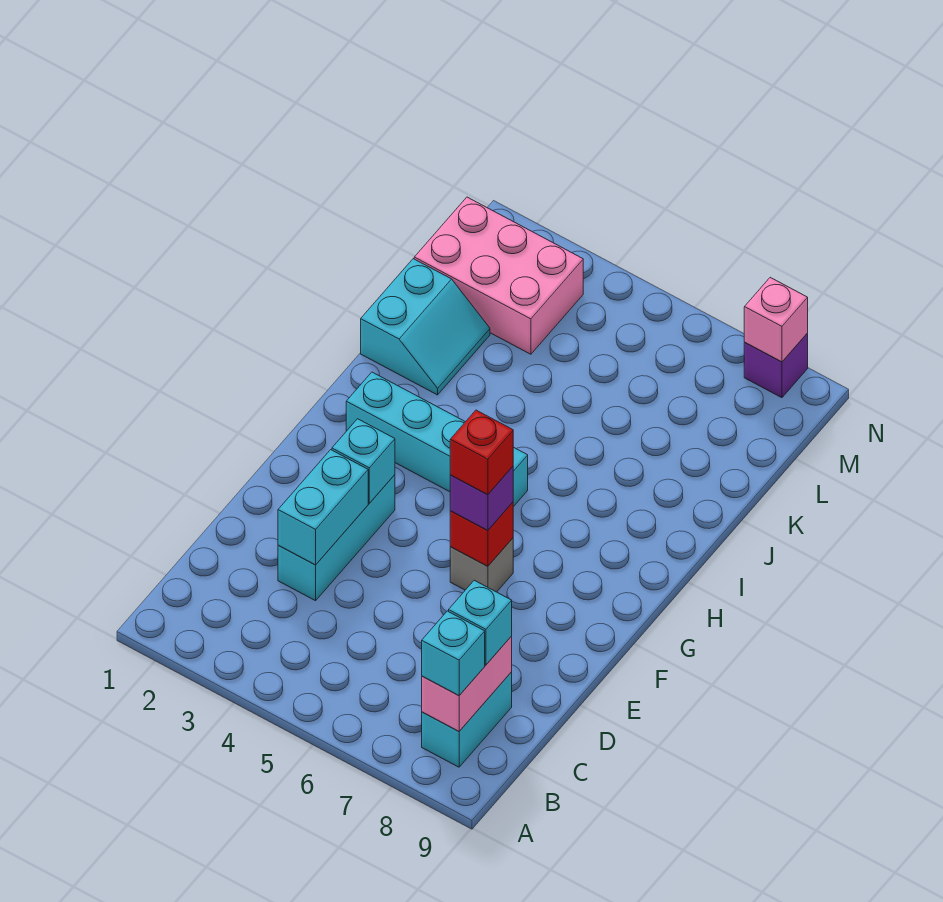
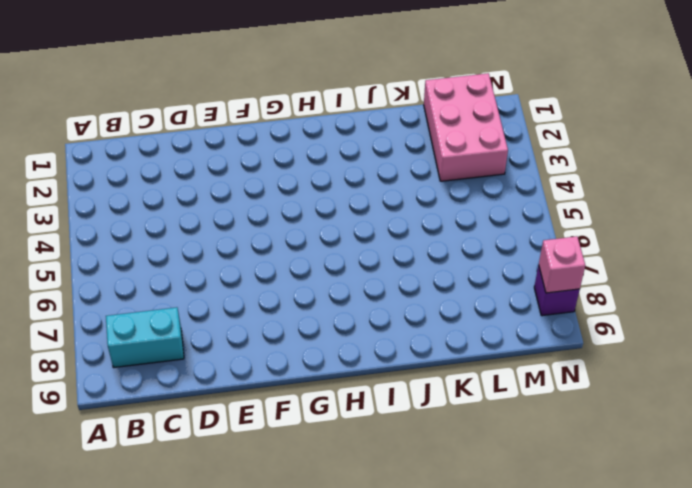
none -> cyan 1x3 brick [278,475,395,601]
none -> grey 1x1 brick [450,538,513,592]
none -> cyan 1x4 brick [346,372,528,507]

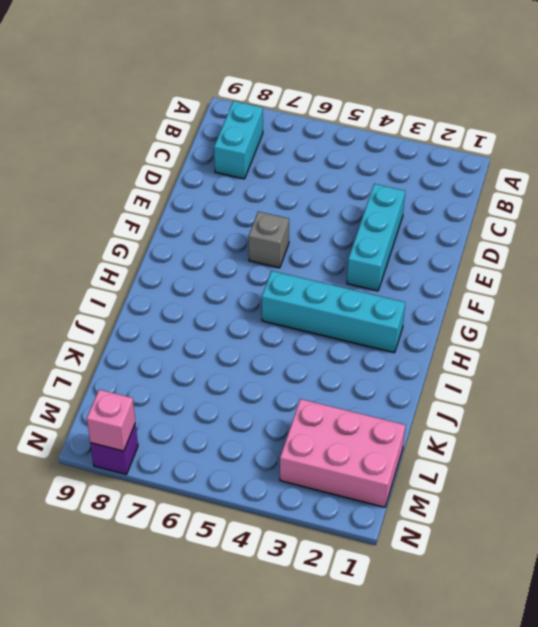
none -> cyan 2x2 slope [361,259,490,395]
none -> pink 1x2 brick [422,636,512,731]
none -> cyan 1x2 brick [278,450,368,565]

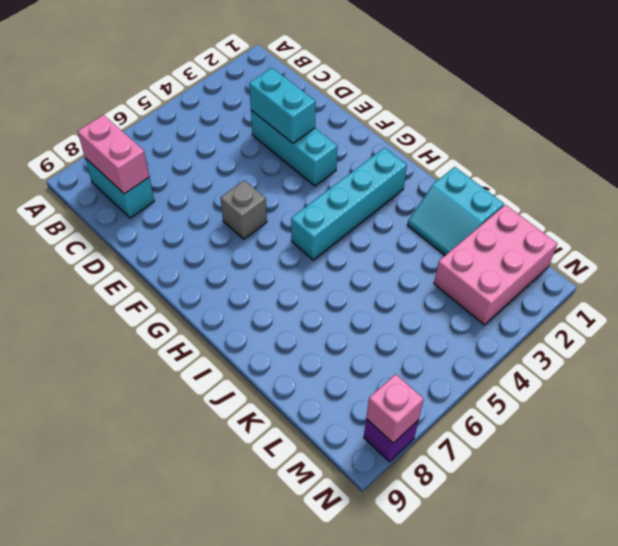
none -> cyan 1x1 brick [332,419,395,503]
none -> red 1x1 brick [450,502,513,566]
none -> cyan 1x1 brick [422,611,485,696]

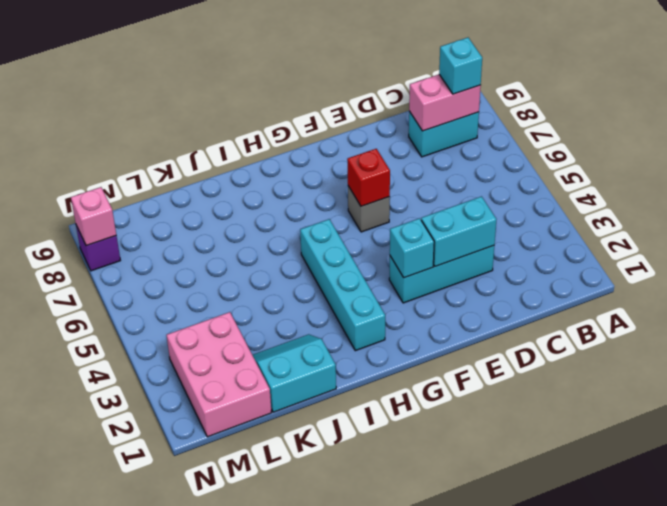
none -> cyan 1x1 brick [449,580,512,665]
none -> purple 1x1 brick [450,467,513,531]
none -> red 1x1 brick [450,410,513,495]

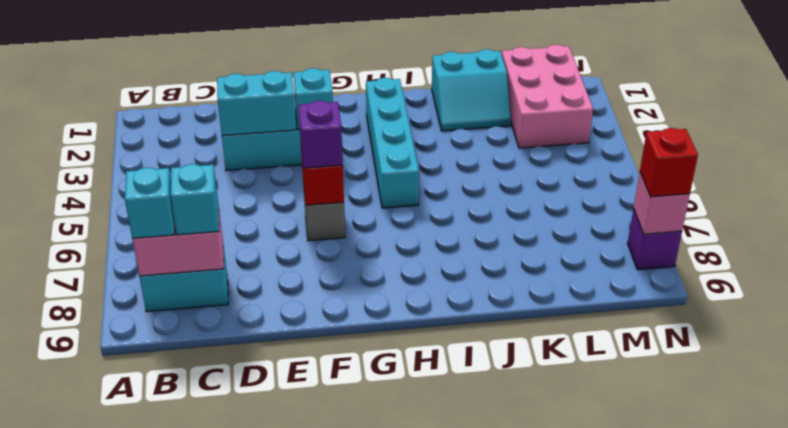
red 1x1 brick [640,128,698,197] -> red 1x1 brick moved to [450,410,513,495]

